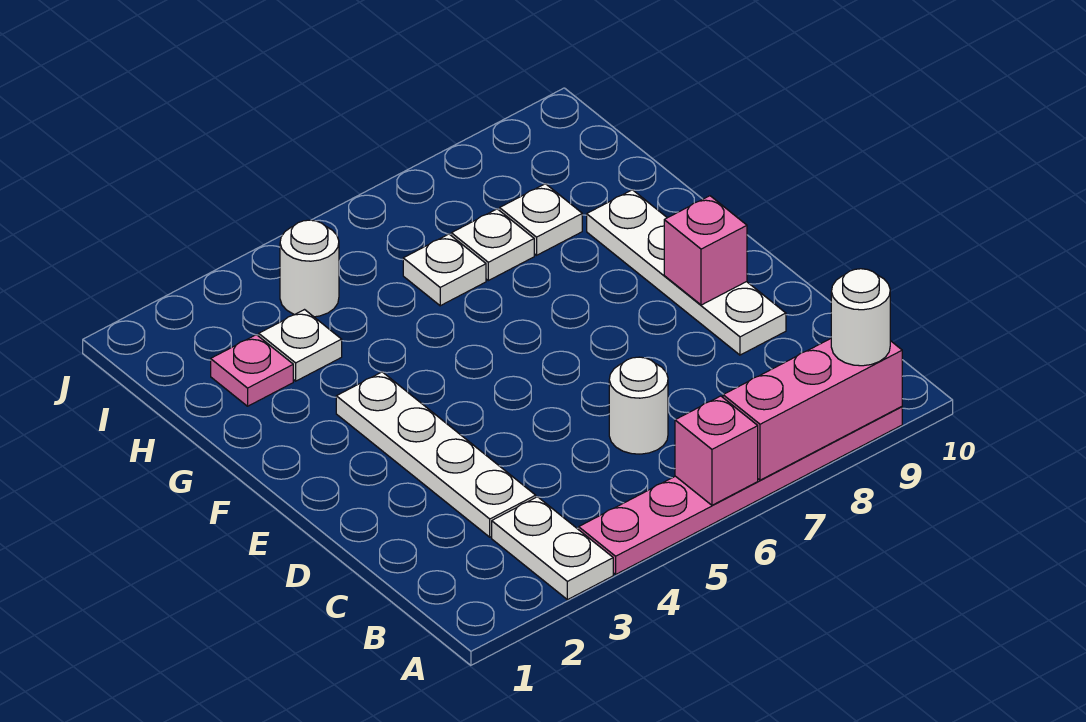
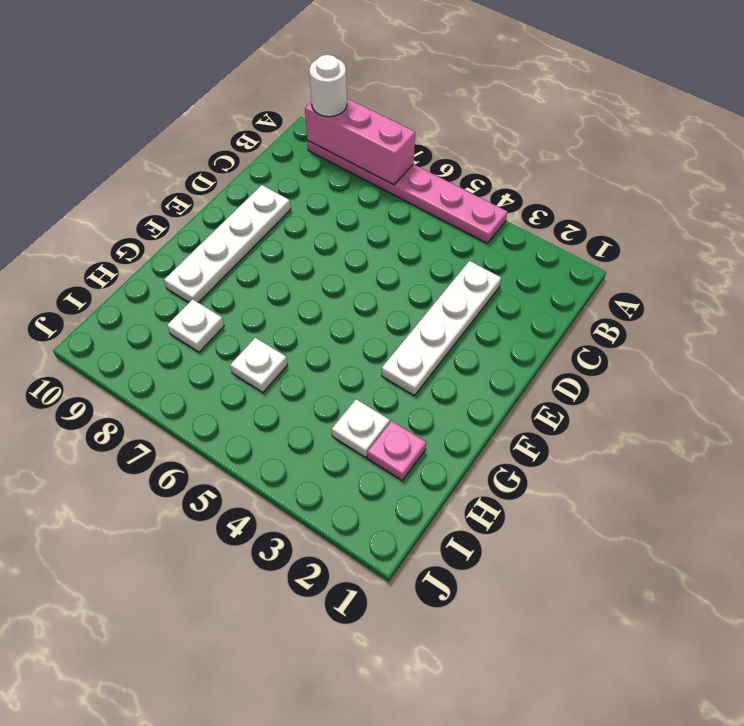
none -> white 1x2 plate [492,497,613,600]
none -> white 1x1 round brick [609,357,668,454]
none -> white 1x1 plate [451,209,534,281]

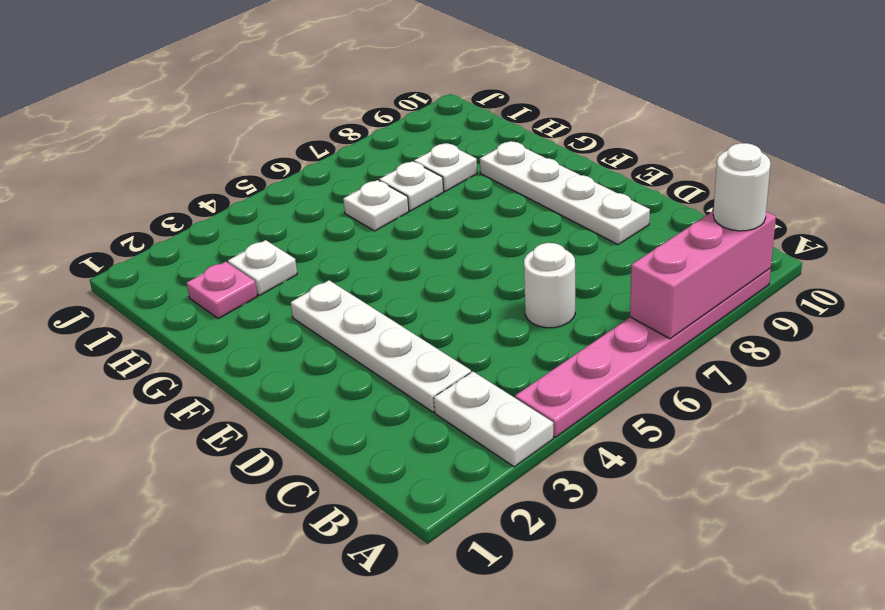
none -> white 1x1 round brick [280,220,339,317]
none -> pink 1x1 brick [675,396,758,505]
none -> pink 1x1 brick [664,196,747,305]

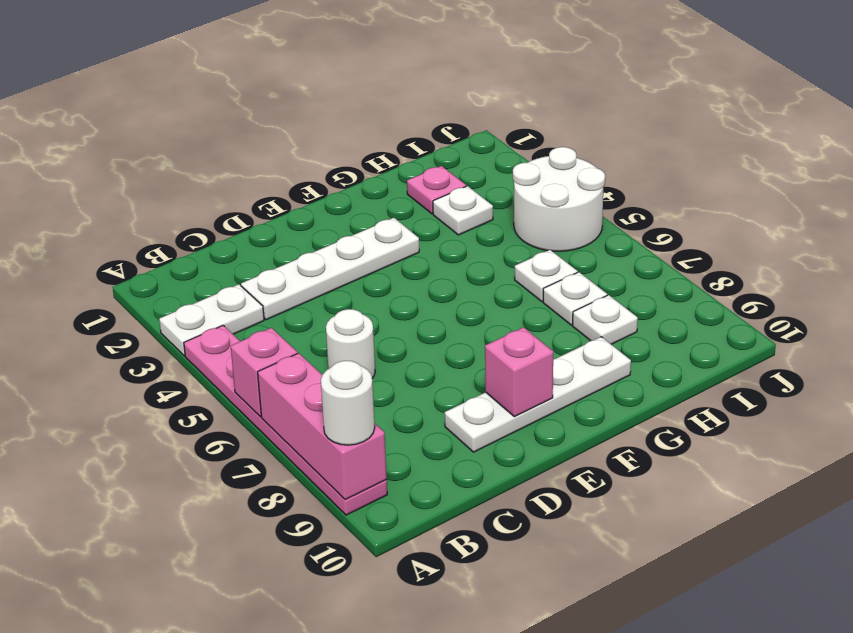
white 2x2 round brick [513,147,605,251] -> white 1x1 round brick [280,220,339,317]

